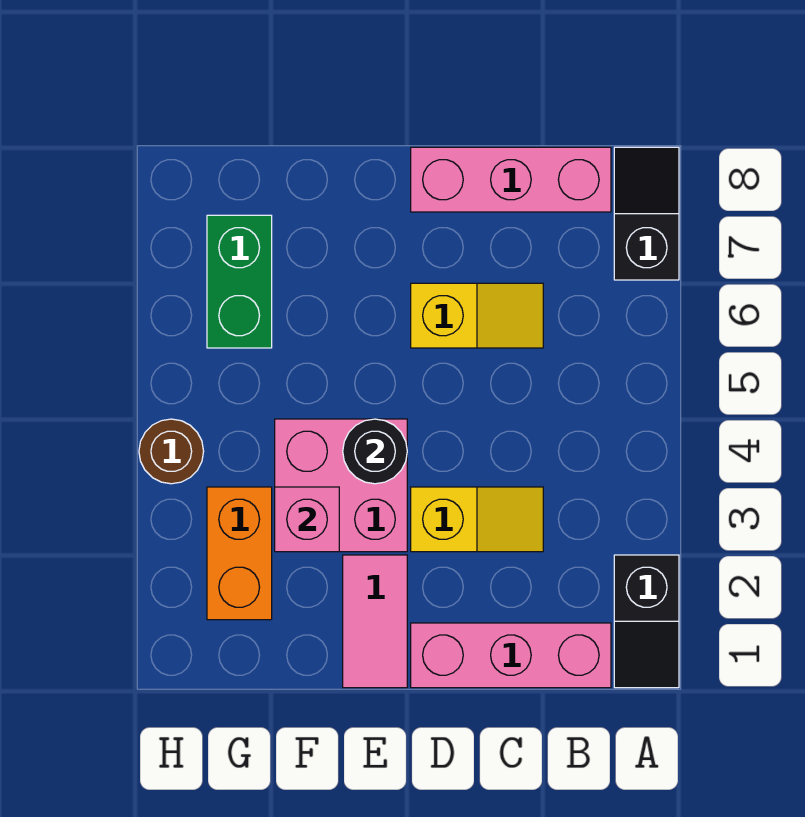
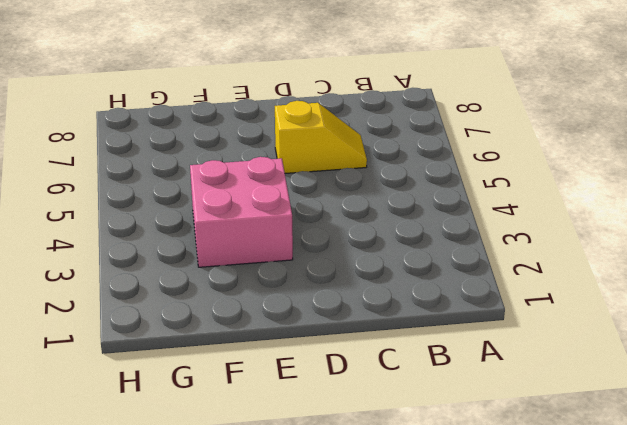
none -> black 1x2 slope [614,555,679,688]
none -> black 1x2 slope [614,147,679,280]
none -> pink 1x3 brick [411,623,611,688]

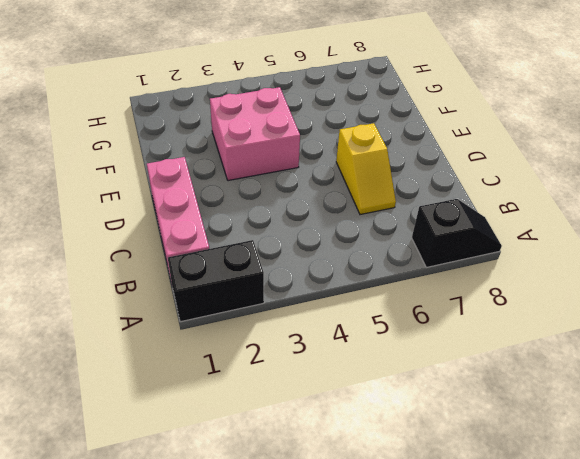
black 1x2 brick [168,240,264,322] -> black 1x2 slope [614,555,679,688]
none -> pink 1x3 brick [411,147,611,212]
none -> yellow 1x2 slope [411,487,543,552]
none -> pink 1x2 tile [343,555,407,688]

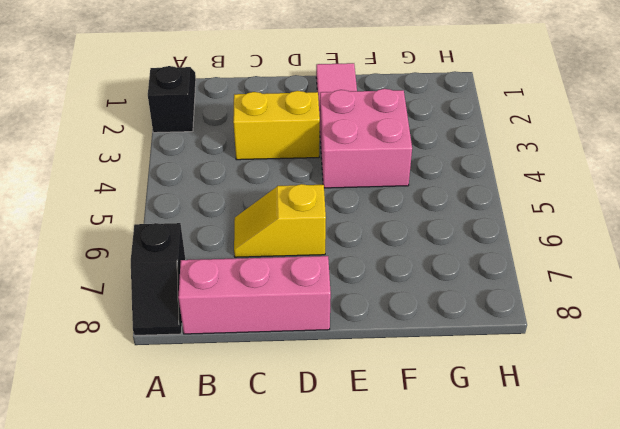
yellow 1x2 brick [233,91,320,160] -> yellow 1x2 slope [411,487,543,552]
none -> pink 1x3 brick [411,623,611,688]
none -> orange 1x2 brick [207,487,272,620]
none -> green 1x2 brick [207,215,272,348]

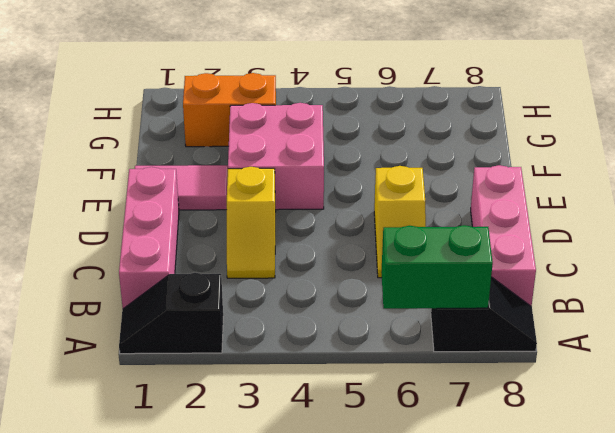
green 1x2 brick [381,225,493,309] -> green 1x2 brick moved to [207,215,272,348]
none -> brown 1x1 round brick [139,419,204,484]
none -> black 1x1 round brick [343,419,407,484]
none -> pink 1x1 brick [275,487,339,552]

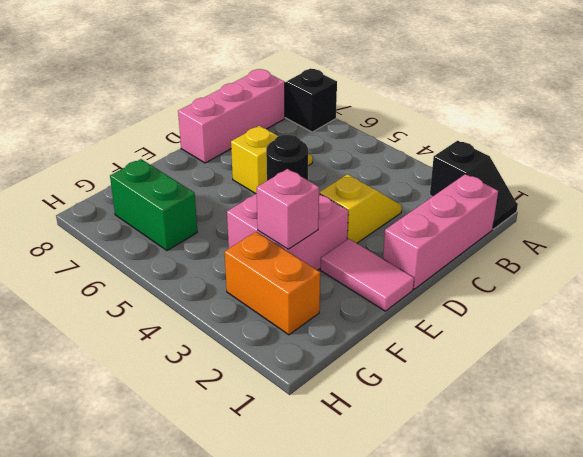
none -> brown 1x1 round brick [139,419,204,484]

